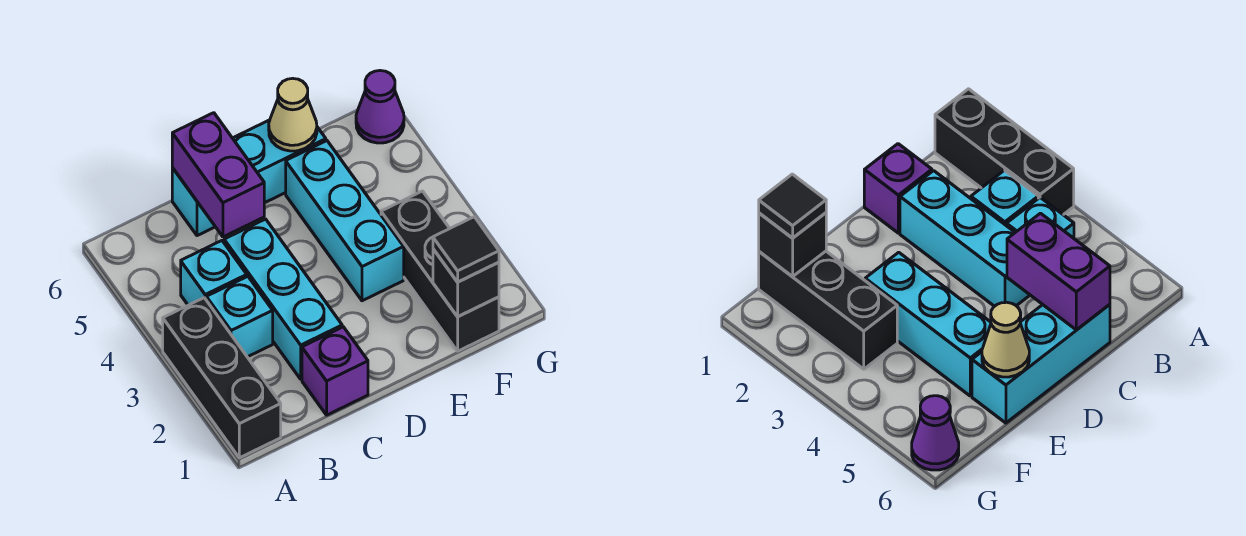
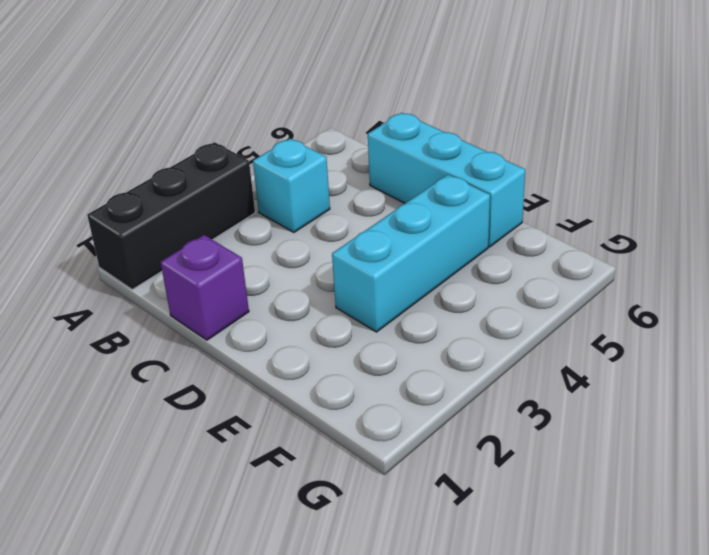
none -> cyan 1x1 brick [206,276,273,357]
none -> cyan 1x3 brick [224,219,342,379]
none -> black 1x3 brick [381,191,499,351]

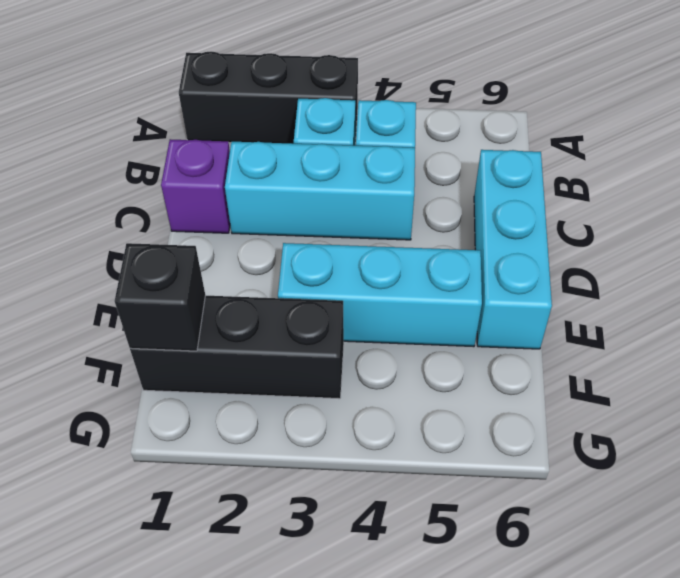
none -> purple 1x1 cone [356,71,404,143]
none -> purple 1x2 brick [172,113,264,237]
none -> tan 1x1 cone [269,78,317,151]

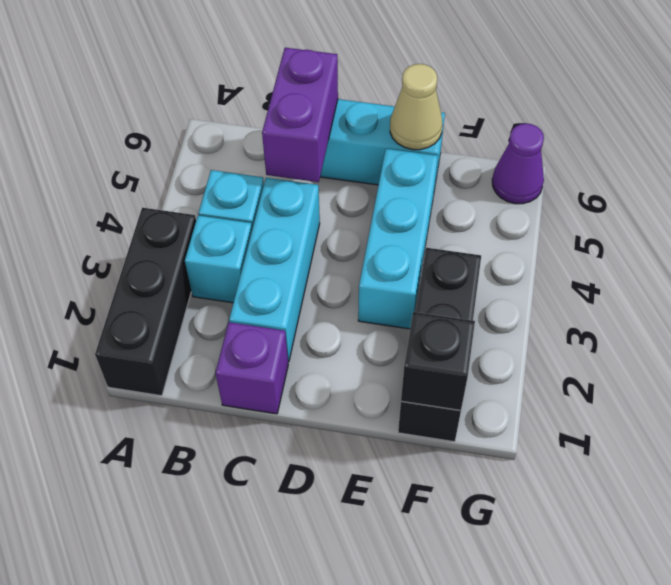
none -> black 1x1 tile [433,217,499,282]

